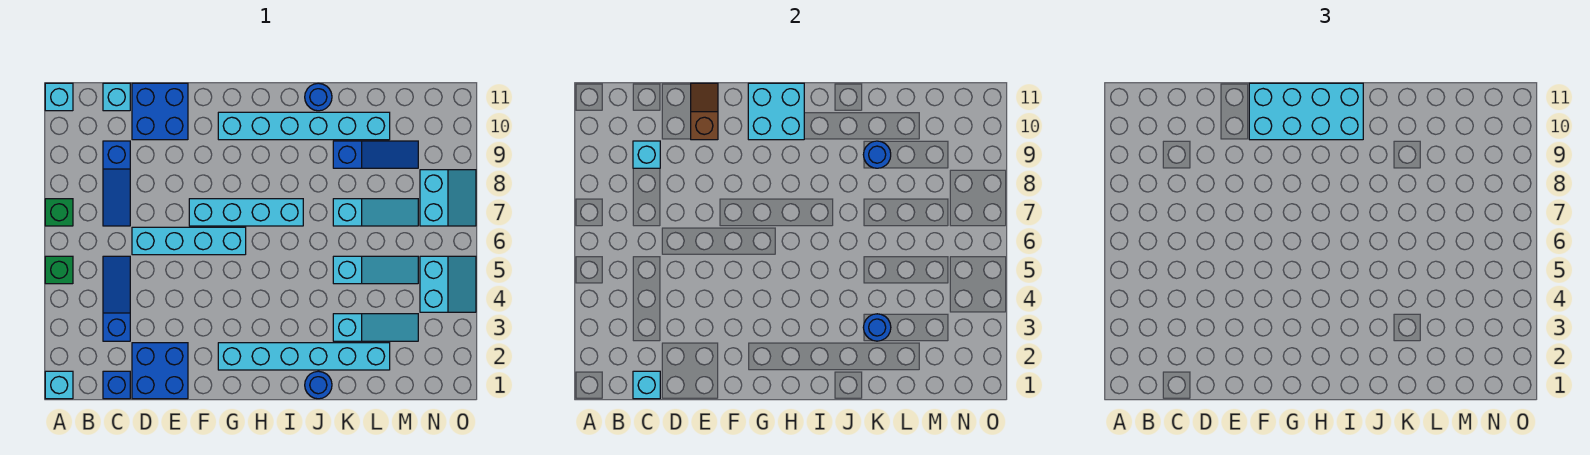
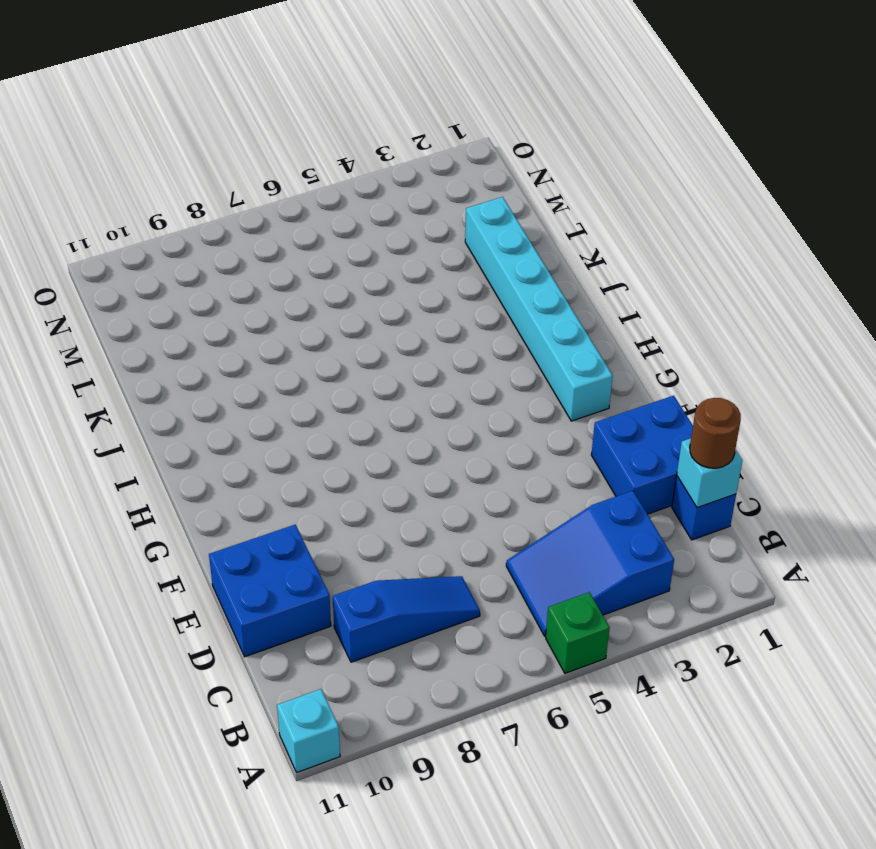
blue 2x3 slope [506,491,674,636] -> blue 1x3 slope [103,256,130,341]
brown 1x1 round brick [690,398,741,468] -> none
none -> cyan 1x1 brick [45,371,73,399]
none -> green 1x1 brick [45,199,73,226]
none -> cyan 1x1 brick [103,83,130,111]

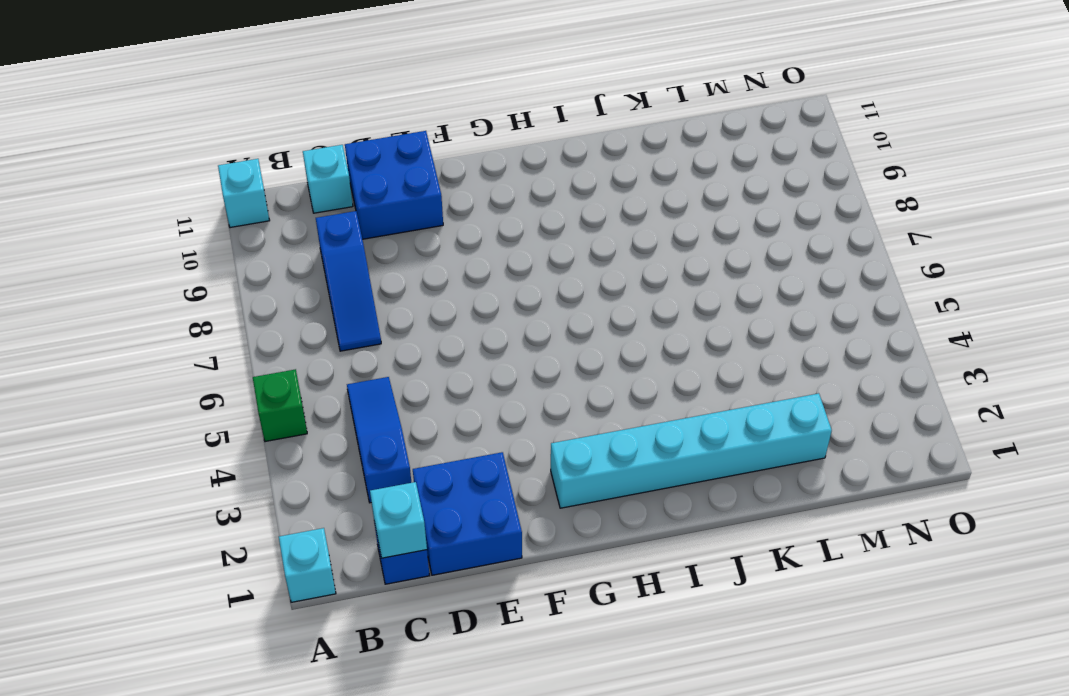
none -> green 1x1 brick [45,199,73,226]
none -> cyan 1x4 brick [132,227,246,255]
none -> cyan 1x4 brick [189,199,303,226]

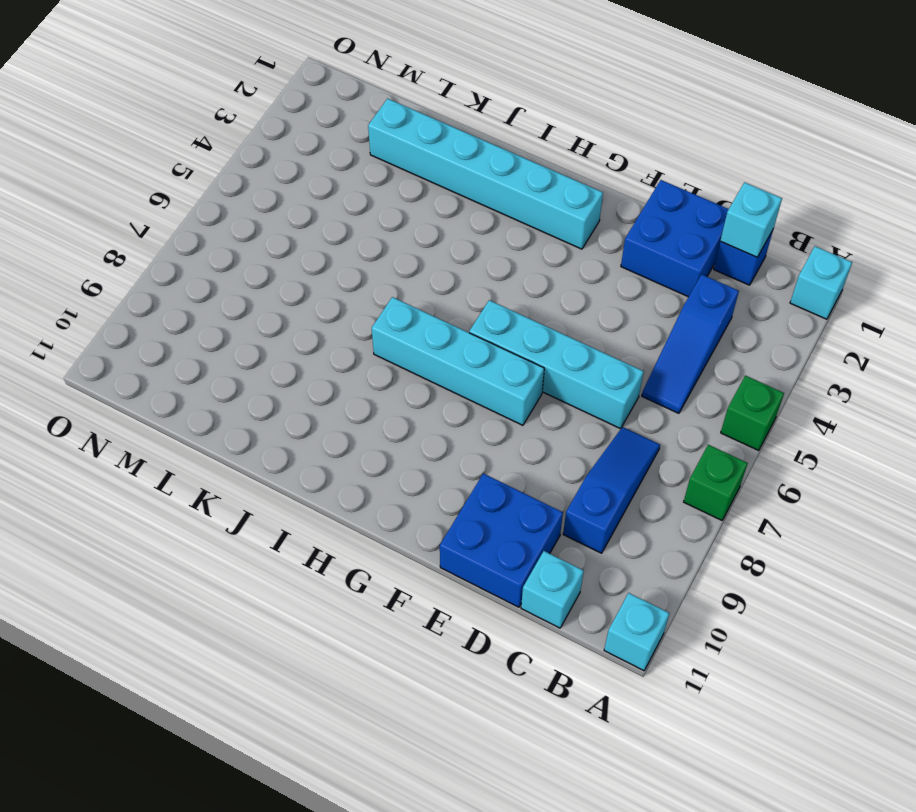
none -> cyan 1x6 brick [218,112,390,140]
none -> blue 1x1 round brick [305,371,332,399]
none -> blue 1x1 round brick [305,83,332,111]

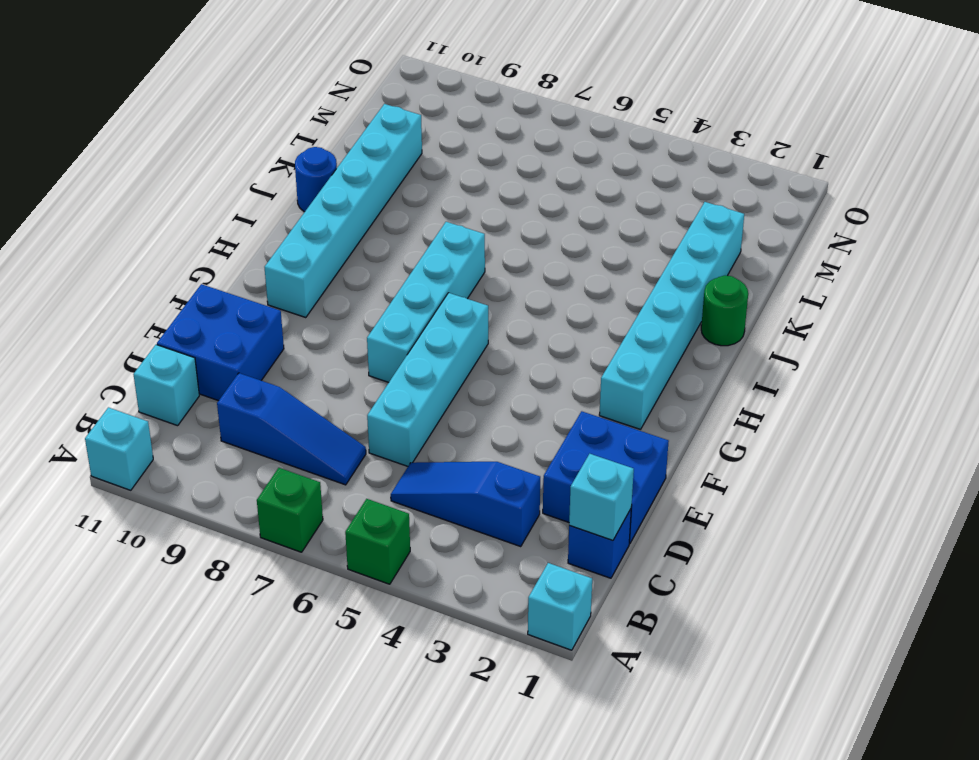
green 1x1 round brick [701,276,748,346] -> blue 1x1 round brick [305,371,332,399]
none -> cyan 1x3 slope [333,314,418,341]
none -> cyan 1x3 slope [333,256,418,284]
none -> cyan 1x3 slope [333,199,418,226]

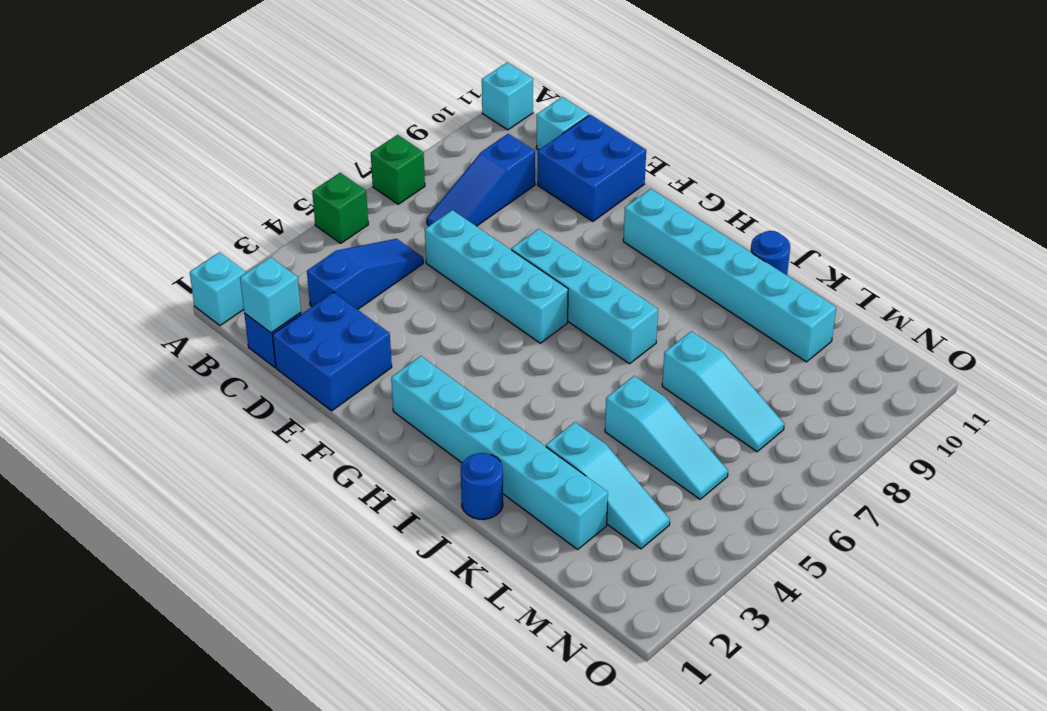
none -> blue 1x3 slope [333,141,418,168]
none -> cyan 2x2 slope [420,256,476,312]
none -> cyan 2x2 slope [420,170,476,226]

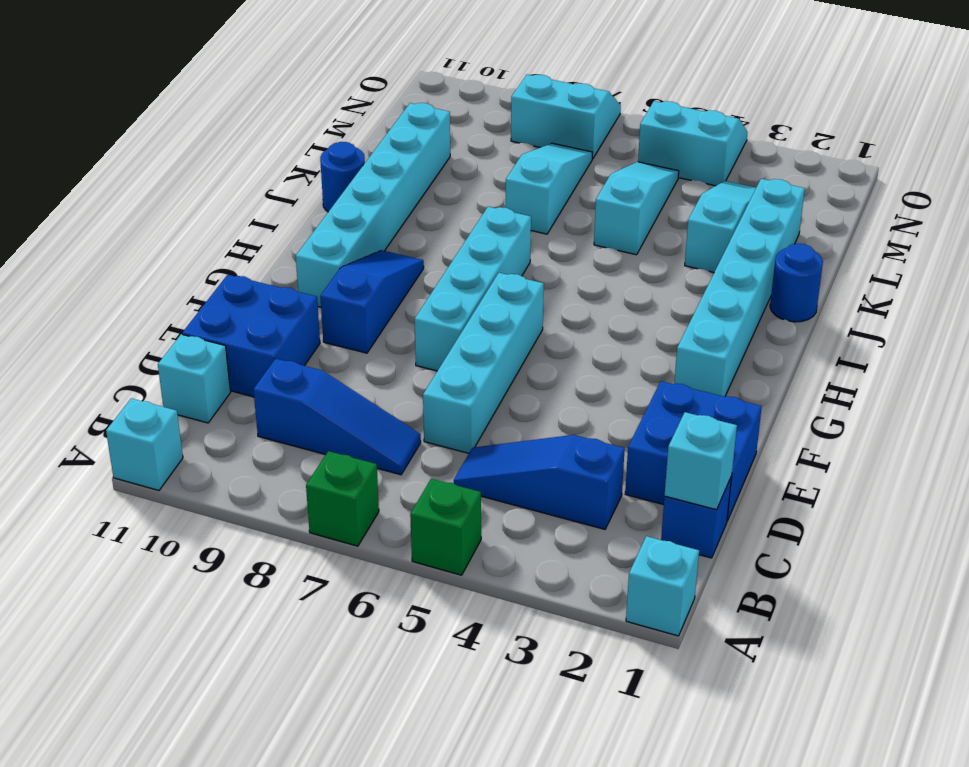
blue 1x3 slope [320,250,424,353] -> blue 1x3 slope moved to [333,141,418,168]
none -> cyan 1x1 brick [633,141,660,168]
none -> brown 1x2 slope [691,83,718,140]
none -> cyan 2x2 brick [748,83,804,140]

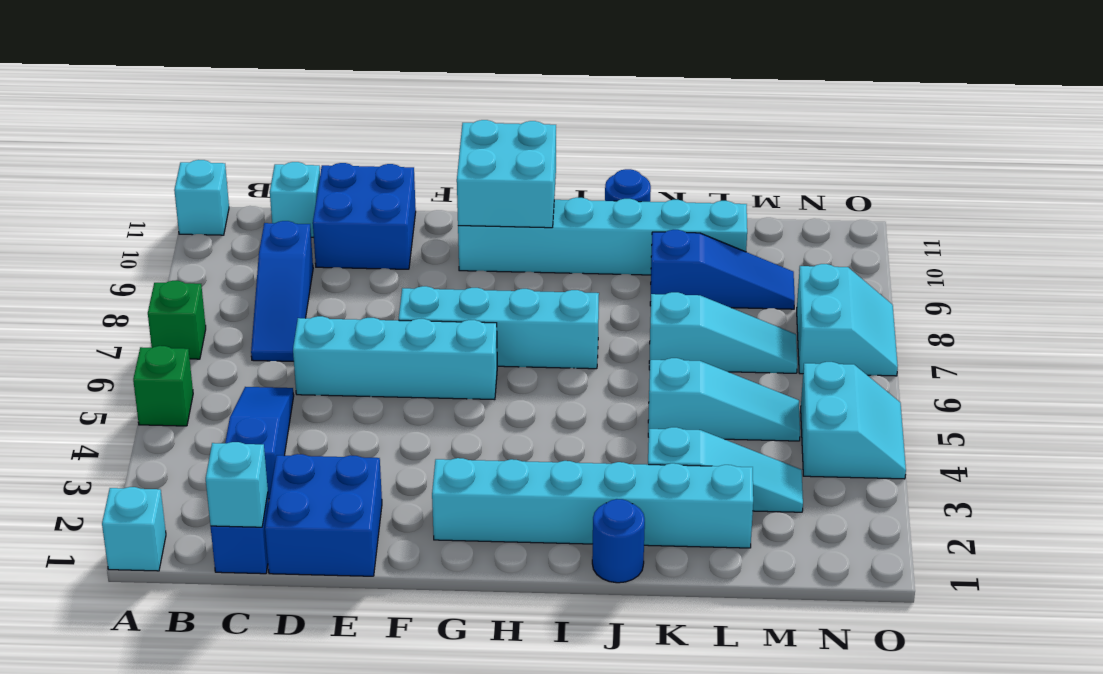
none -> cyan 1x1 brick [633,141,660,168]
none -> brown 1x2 slope [691,83,718,140]
none -> blue 1x1 round brick [863,314,891,341]

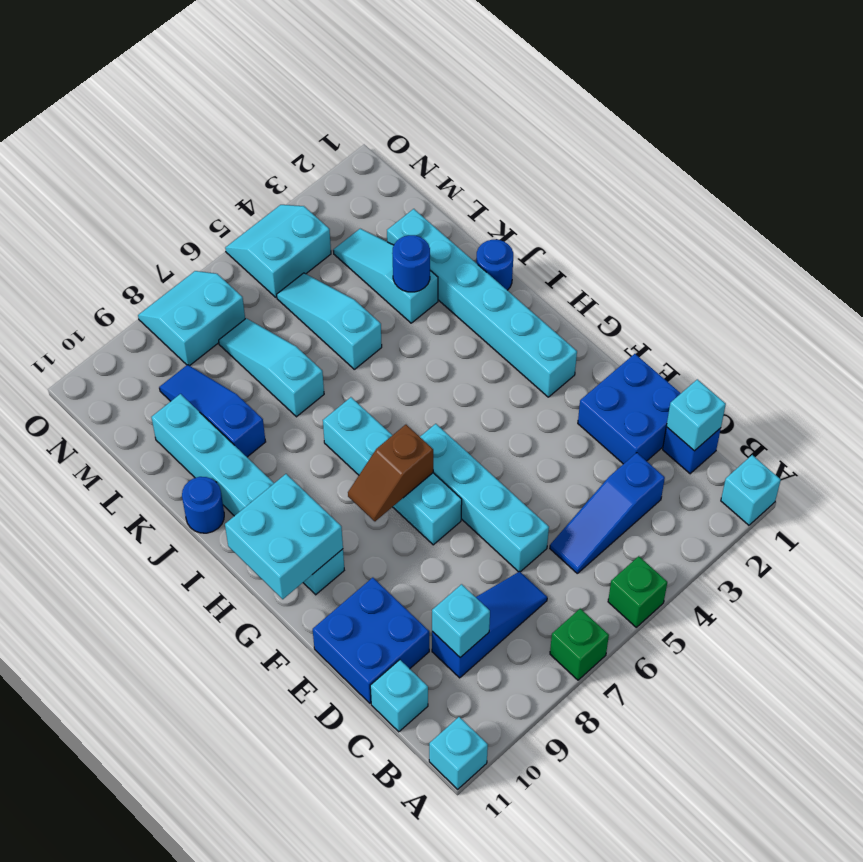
brown 1x2 slope [348,425,433,521] -> brown 1x2 slope moved to [691,83,718,140]
none -> blue 1x1 round brick [863,141,891,168]
none -> cyan 2x4 brick [1249,83,1363,140]

